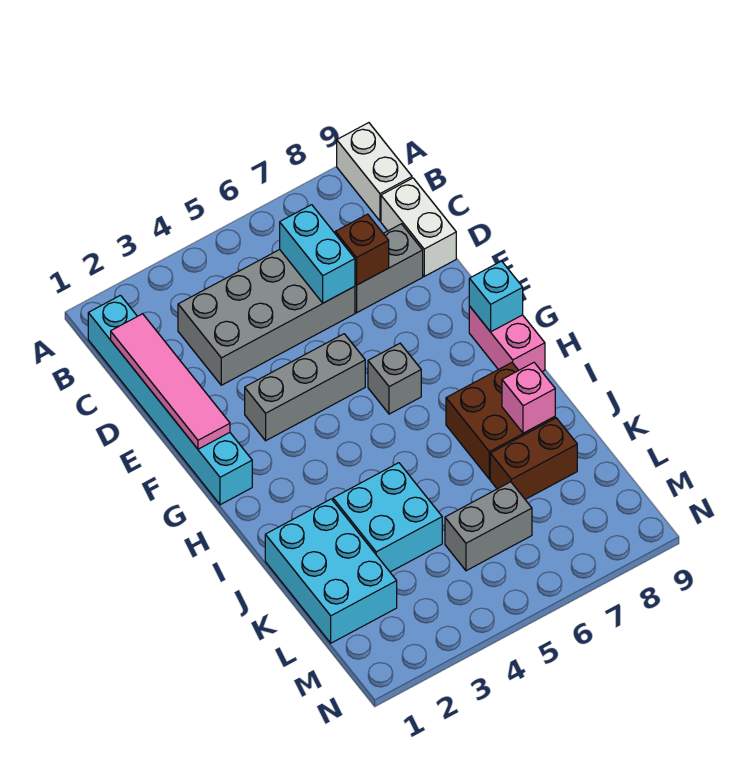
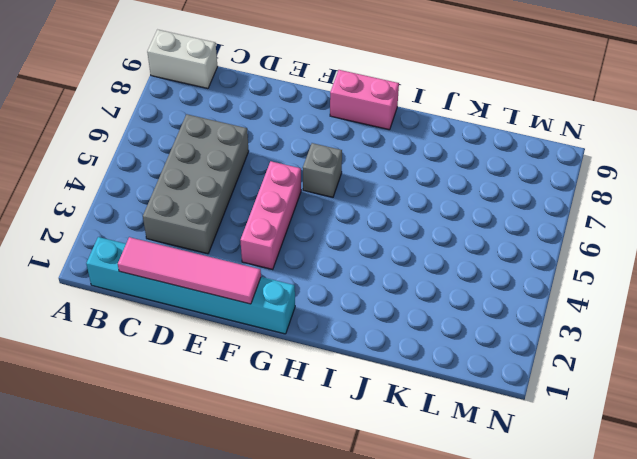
pink 1x3 brick [240,161,301,270] -> grey 1x3 brick [245,334,365,441]
none -> white 1x2 brick [381,178,456,276]
none -> grey 1x2 brick [355,224,423,313]
none -> brown 2x2 brick [446,363,555,479]

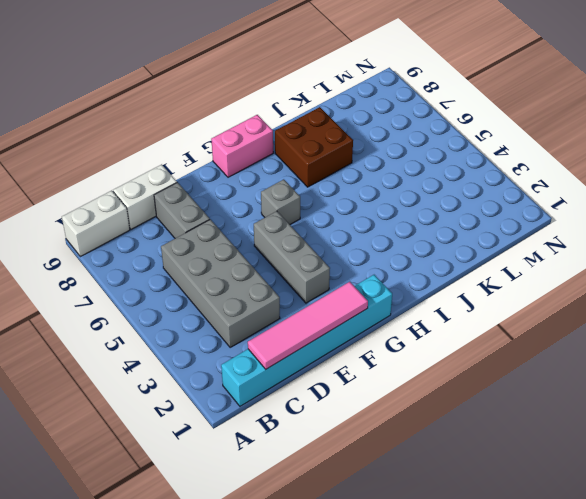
none -> cyan 2x3 brick [265,499,397,643]
none -> cyan 2x2 brick [333,463,442,572]
none -> brown 1x2 brick [490,418,577,499]

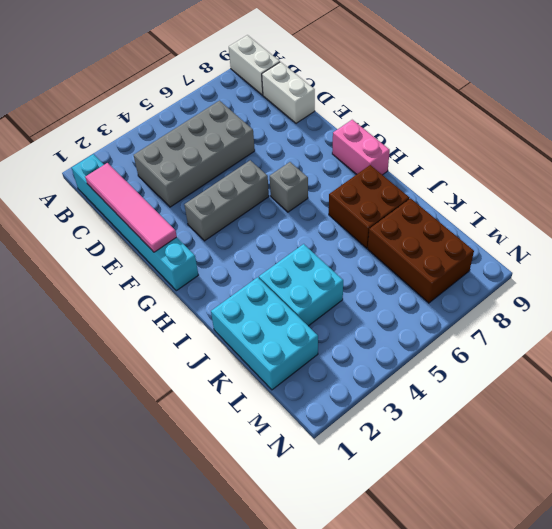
brown 2x3 brick [368,198,474,303] -> brown 1x2 brick [490,418,577,499]
none -> grey 1x2 brick [355,224,423,313]
none -> grey 1x2 brick [445,482,532,571]
none -> cyan 1x2 brick [280,205,355,303]

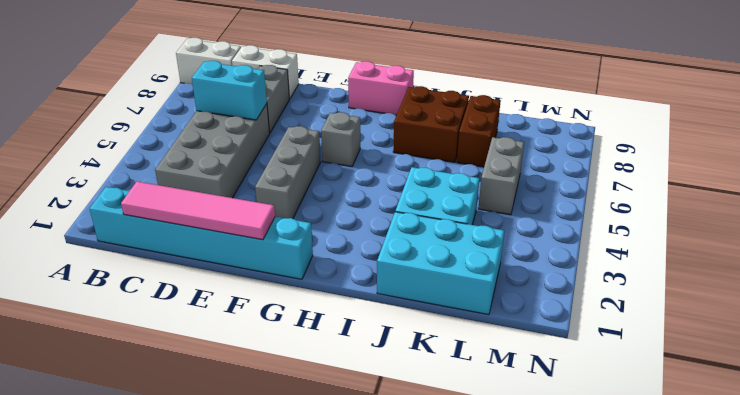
none -> brown 1x1 brick [335,214,389,285]
none -> cyan 1x1 brick [469,261,523,332]
none -> pink 1x1 brick [502,363,555,433]

